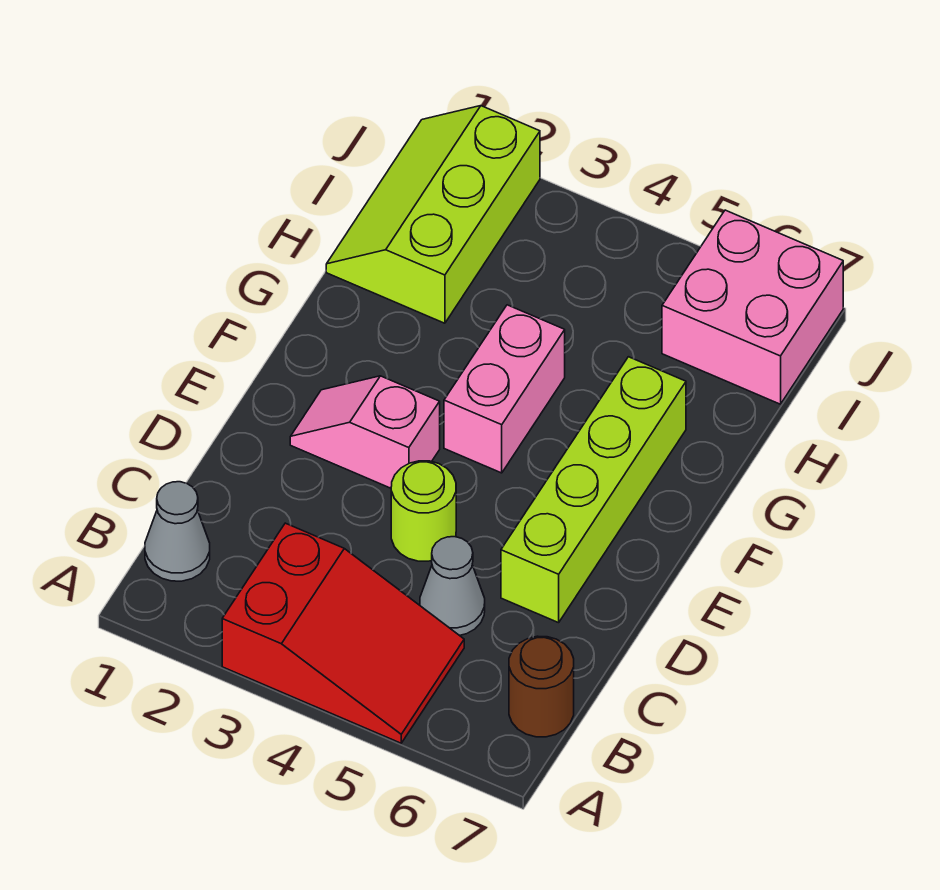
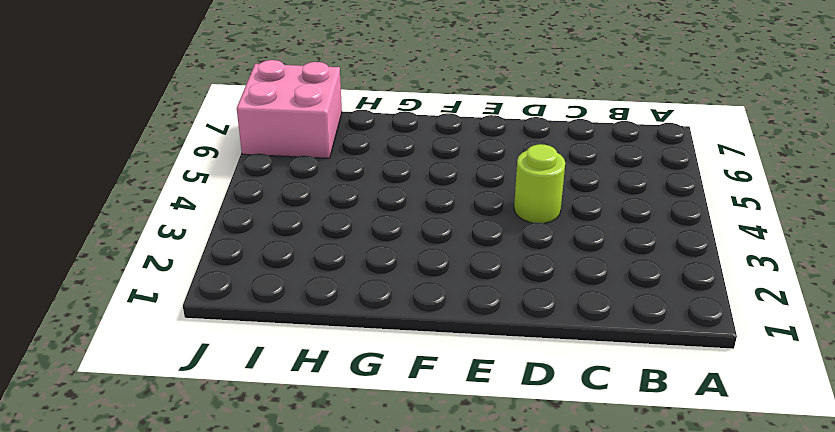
none -> red 2x3 slope [222,523,464,743]
none -> grey 1x1 cone [145,482,210,581]

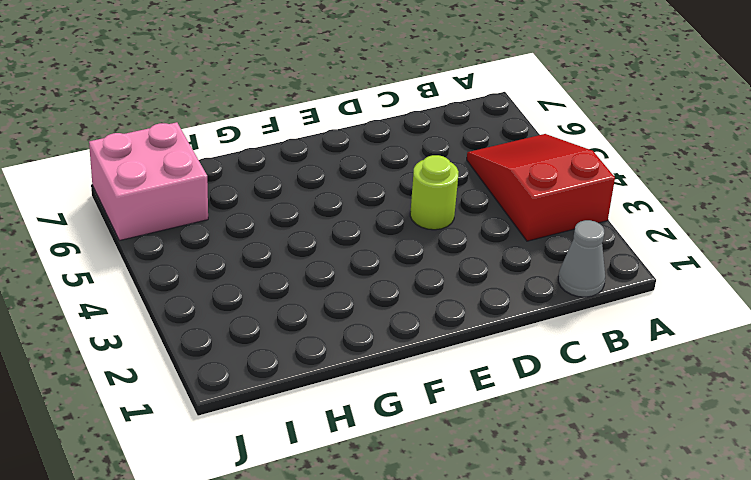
none -> brown 1x1 round brick [509,636,574,737]
none -> grey 1x1 cone [420,537,485,636]

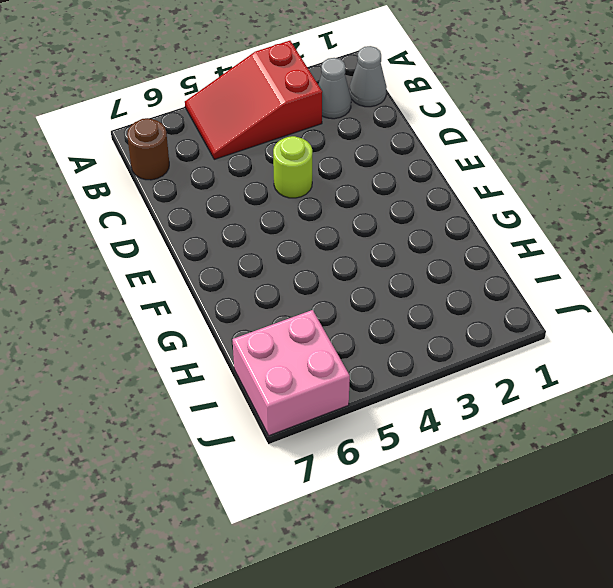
grey 1x1 cone [318,58,351,119] -> grey 1x1 cone moved to [420,537,485,636]
none -> lime 1x4 brick [501,357,686,623]
none -> pink 1x2 slope [290,376,440,488]

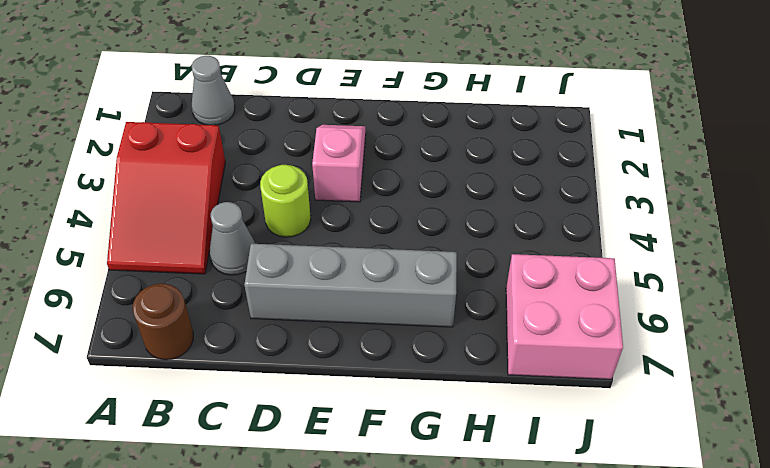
grey 1x4 brick [244,244,457,327] -> lime 1x4 brick [501,357,686,623]
none -> pink 1x2 brick [444,305,565,473]
none -> lime 2x3 slope [326,106,540,323]

